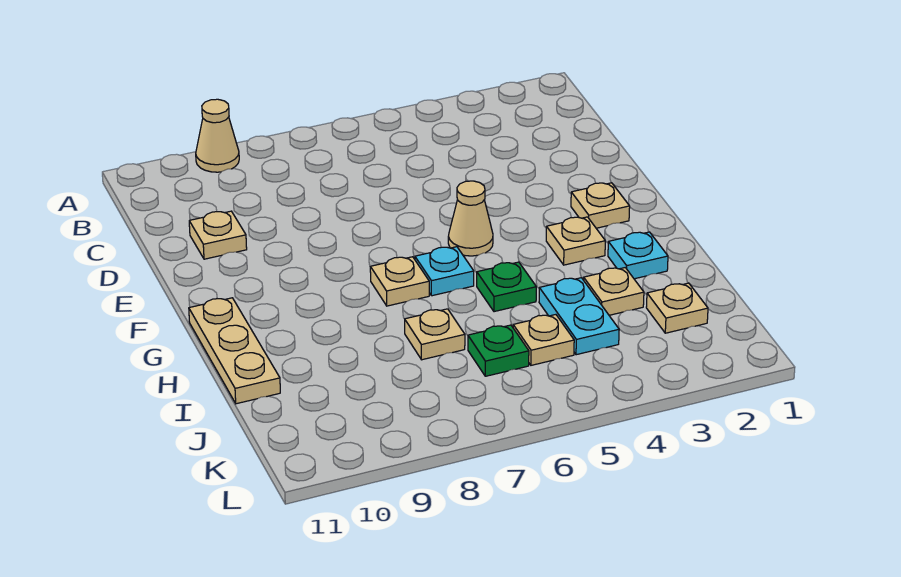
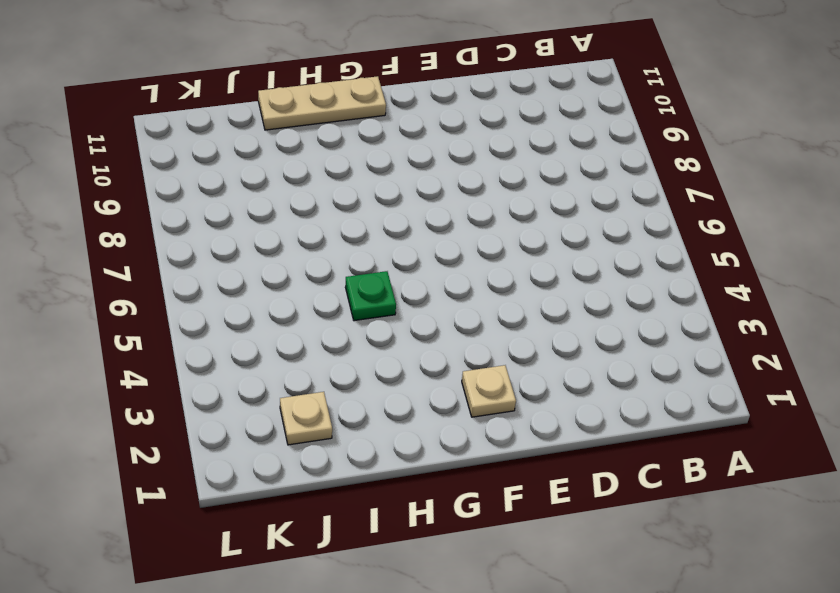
none -> tan 1x1 cone [196,99,239,172]
none -> tan 1x1 plate [189,211,247,259]
none -> tan 1x1 cone [448,181,493,256]

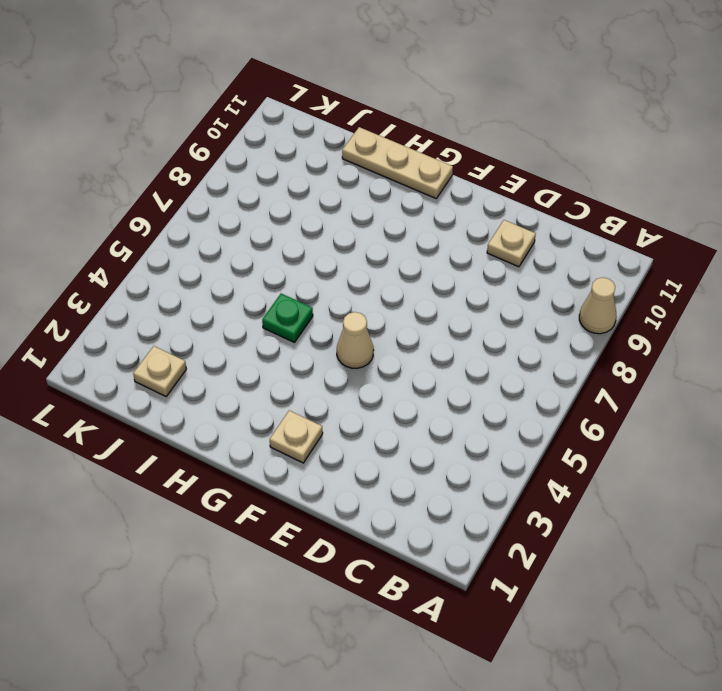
none -> tan 1x1 plate [546,217,605,265]
none -> cyan 1x1 plate [415,247,474,296]
none -> tan 1x1 plate [370,257,429,306]

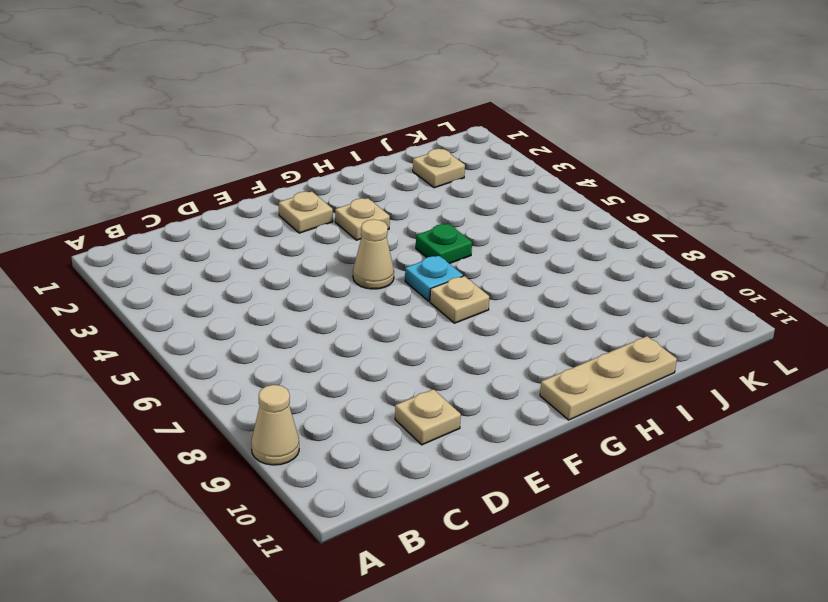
none -> cyan 1x1 plate [608,232,668,279]
none -> tan 1x1 plate [584,268,644,315]
none -> cyan 1x2 plate [539,278,619,355]

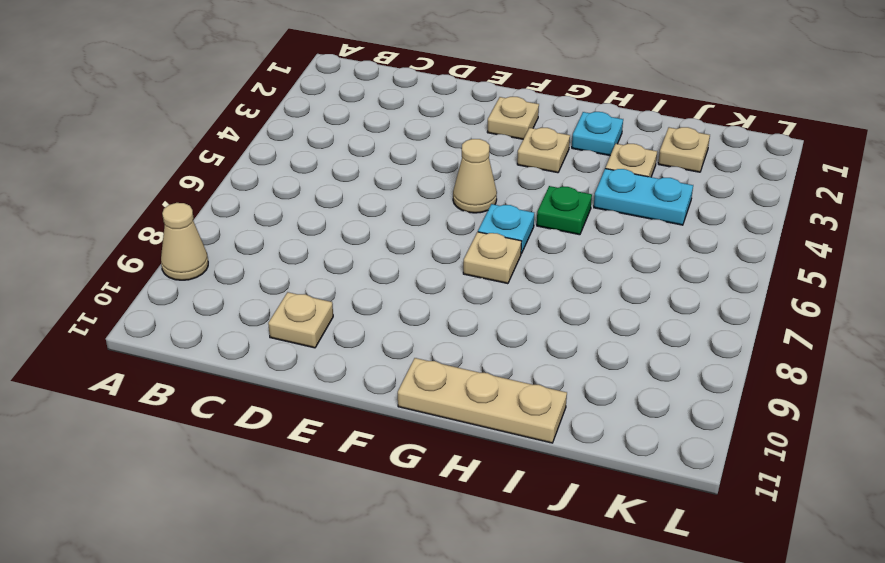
none -> tan 1x1 plate [405,309,465,360]
none -> tan 1x1 plate [513,315,574,365]
none -> green 1x1 plate [468,325,529,376]

